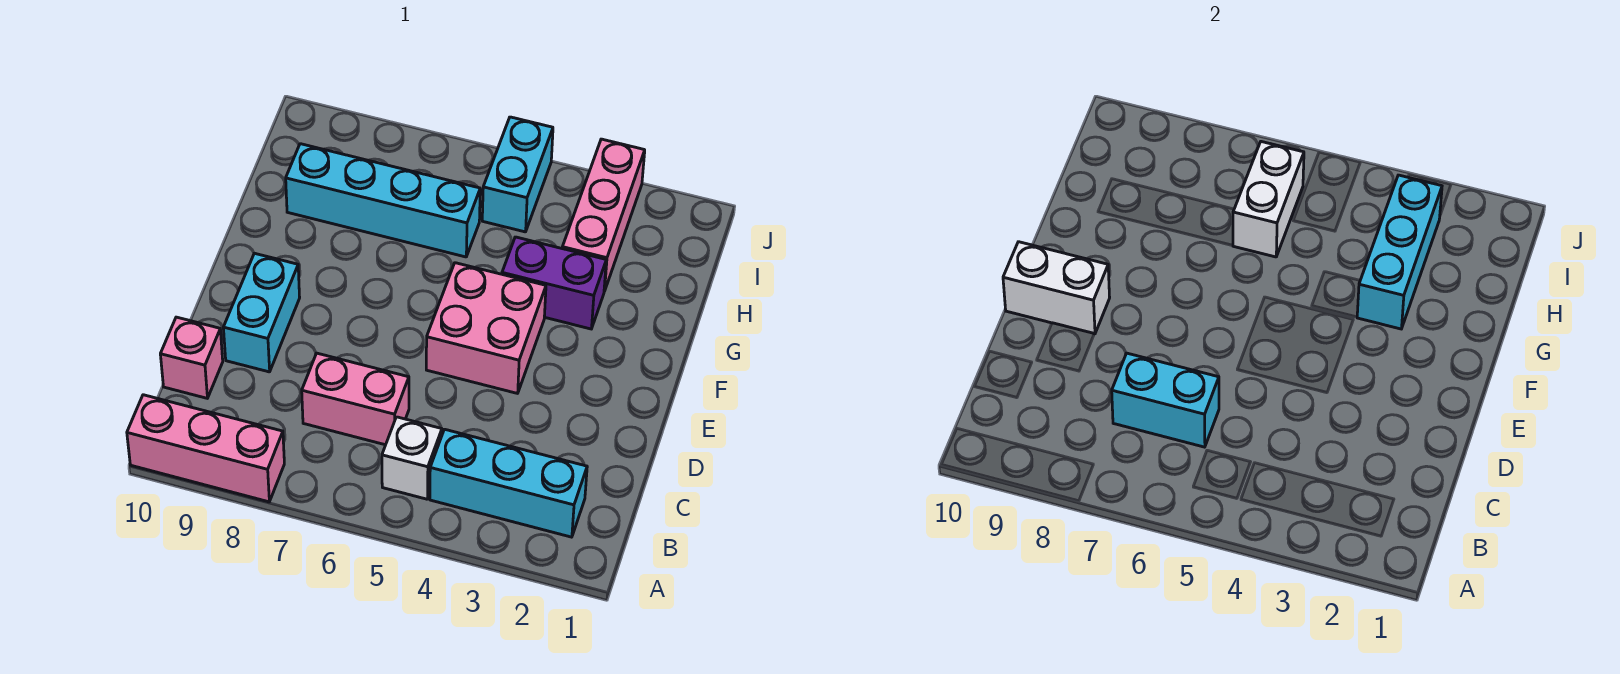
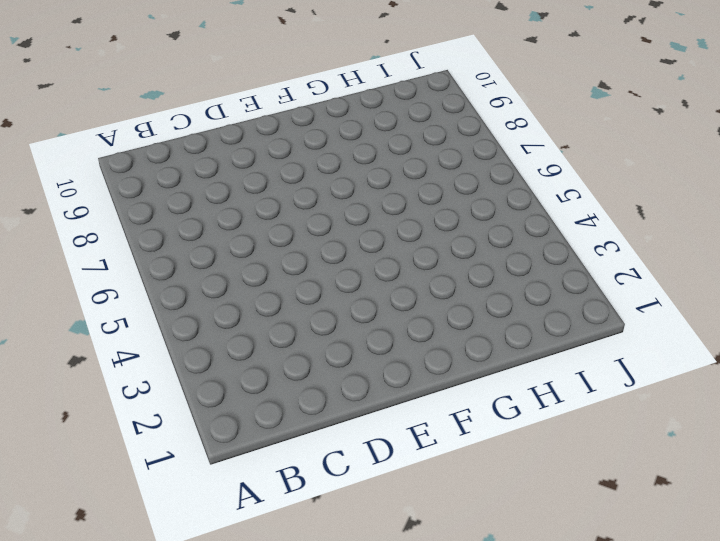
none -> pink 1x3 brick [127,395,284,502]
none -> cyan 1x3 brick [430,429,587,537]
none -> white 1x1 brick [382,417,442,499]

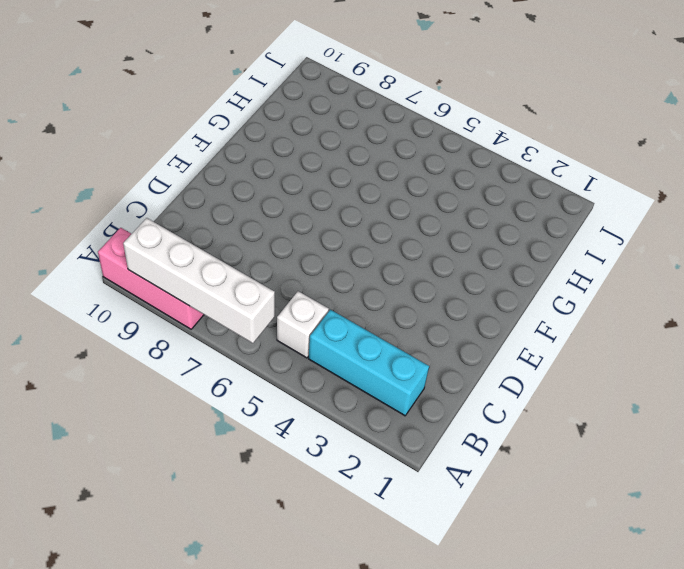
white 1x4 brick [123,218,275,343] -> none
none -> pink 1x2 brick [302,353,409,445]
none -> pink 1x1 brick [160,317,223,398]
none -> cyan 1x2 brick [223,253,300,372]

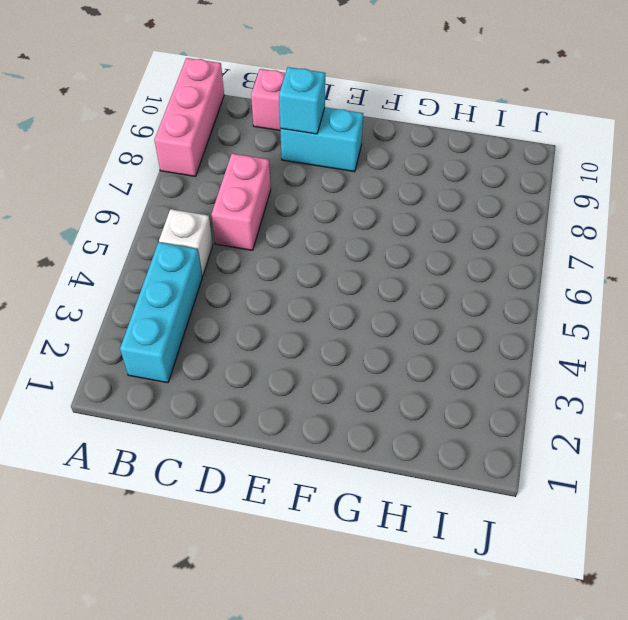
cyan 1x1 brick [279,67,325,134] -> none
none -> pink 2x2 brick [426,263,546,393]
none -> purple 1x2 brick [502,237,606,329]
none -> pink 1x3 brick [562,139,645,291]

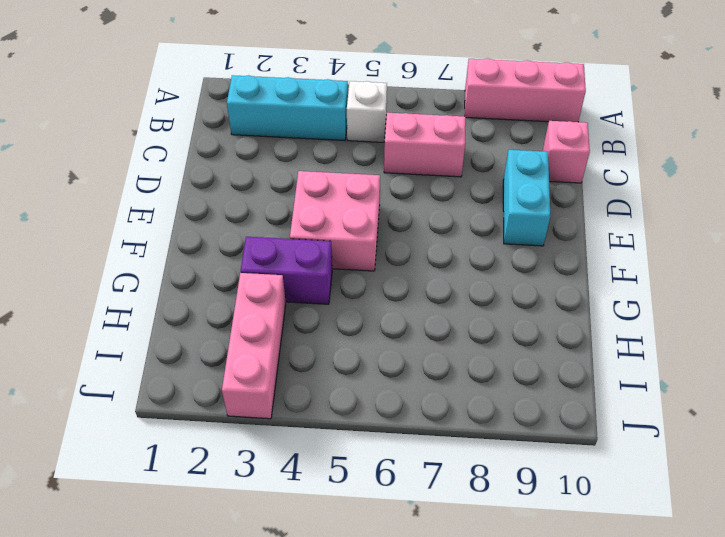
none -> cyan 1x4 brick [286,144,480,257]
none -> cyan 1x2 brick [482,117,553,232]
none -> cyan 1x2 brick [1112,353,1219,447]

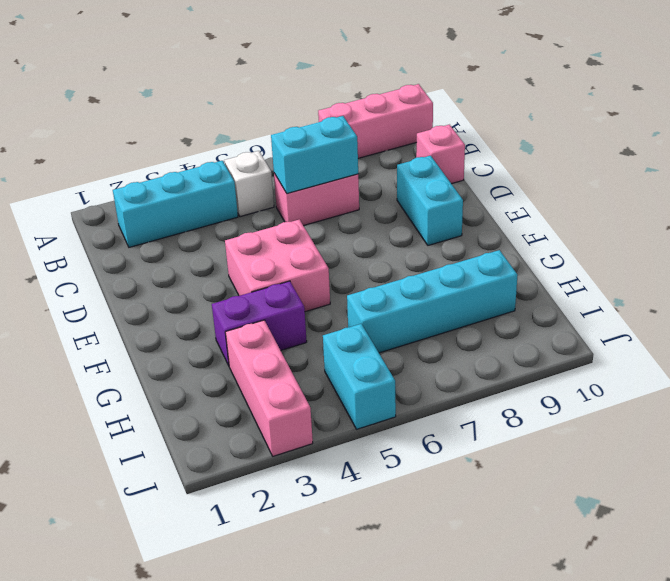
none -> white 1x2 brick [1003,242,1110,334]
none -> cyan 1x3 brick [1357,175,1442,329]
none -> white 1x2 brick [1233,142,1304,257]

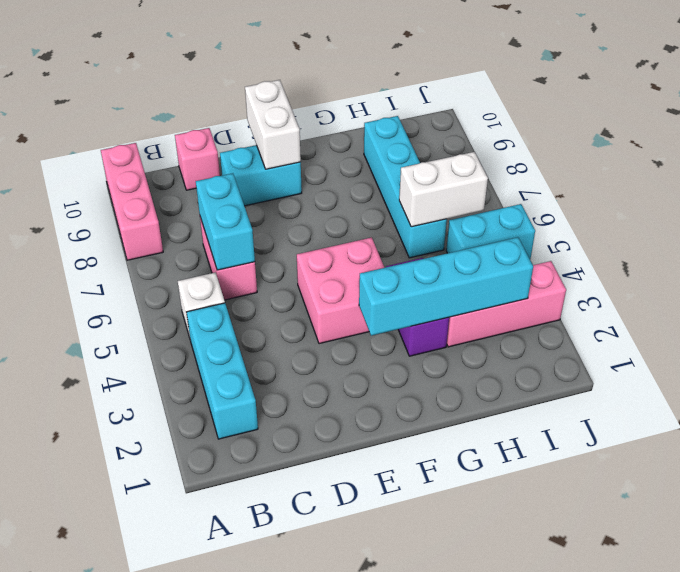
cyan 1x4 brick [359,237,533,336] -> cyan 1x3 brick [1357,175,1442,329]

